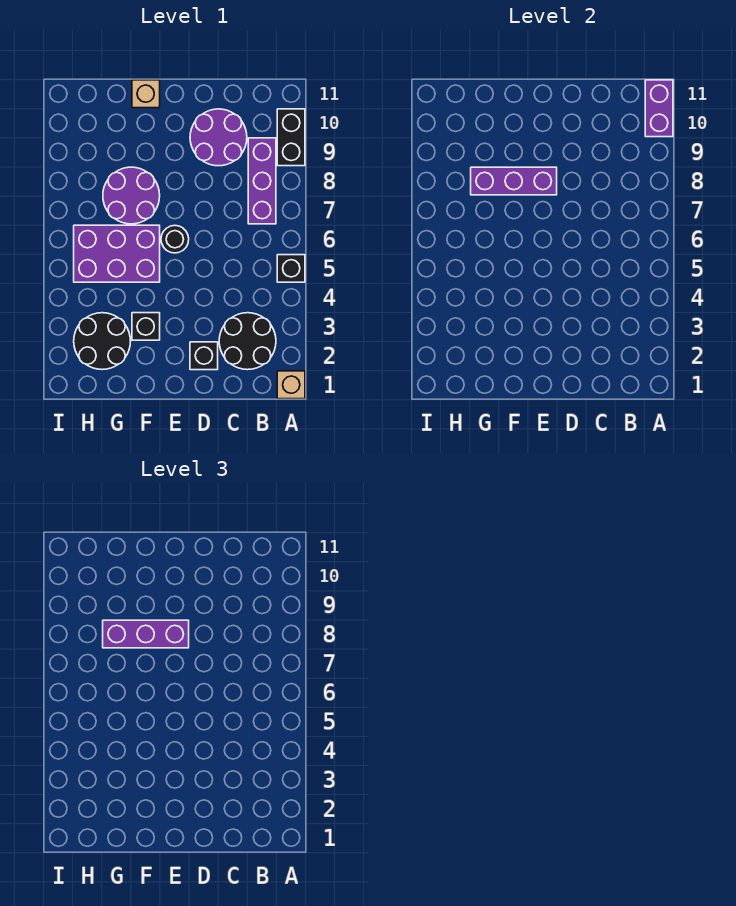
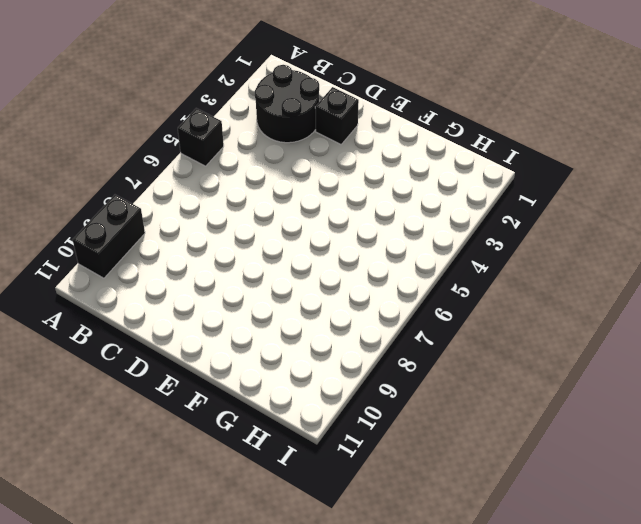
none -> tan 1x1 brick [277,371,305,399]
none -> purple 1x3 brick [248,138,276,224]
none -> purple 2x2 round brick [190,109,247,166]

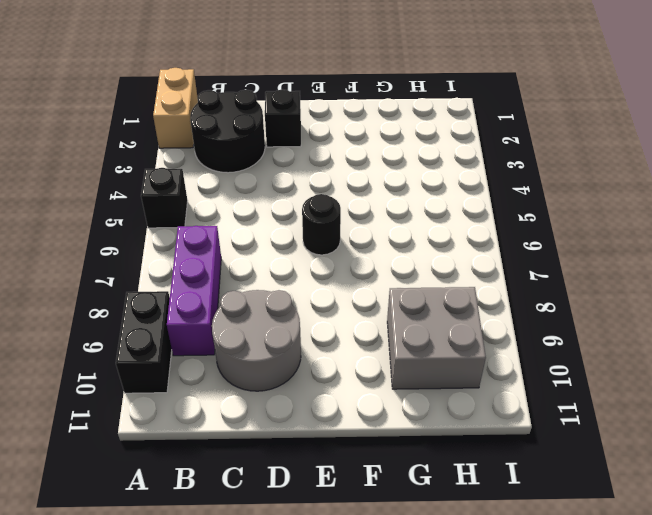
tan 1x2 brick [153,68,198,148] -> tan 1x1 brick [277,371,305,399]
grey 2x2 round brick [212,290,301,391] -> purple 2x2 round brick [190,109,247,166]
grey 2x2 brick [387,287,486,389] -> none
none -> black 1x1 brick [132,313,160,340]
none -> purple 2x3 brick [74,225,160,282]
none -> purple 2x2 round brick [103,167,160,224]

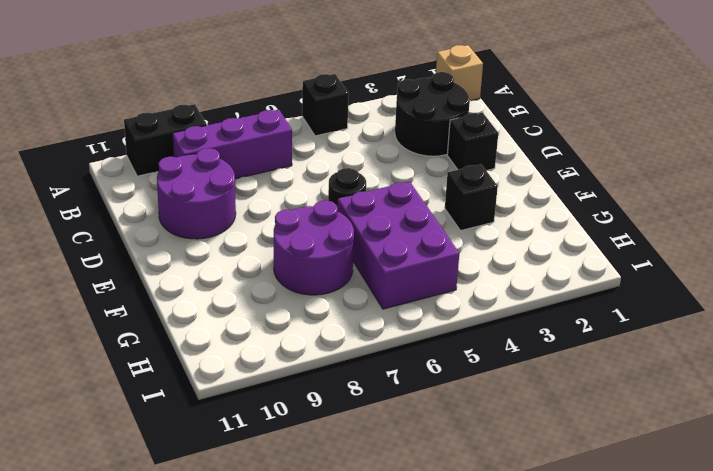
none -> tan 1x1 brick [132,80,160,108]
none -> black 2x2 round brick [74,313,131,370]
none -> purple 1x2 brick [645,80,673,137]

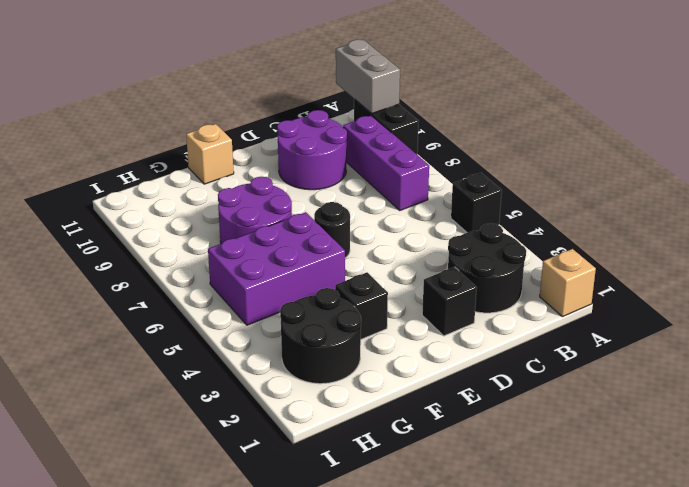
grey 1x2 brick [336,40,400,114] -> purple 1x2 brick [645,80,673,137]
none -> purple 1x3 brick [471,167,557,195]
none -> purple 1x3 brick [103,620,189,648]

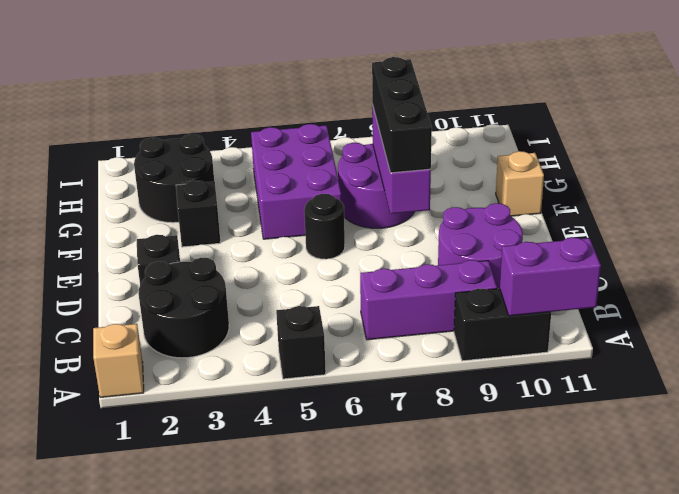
black 1x3 brick [372,57,432,173] -> purple 1x3 brick [103,620,189,648]

